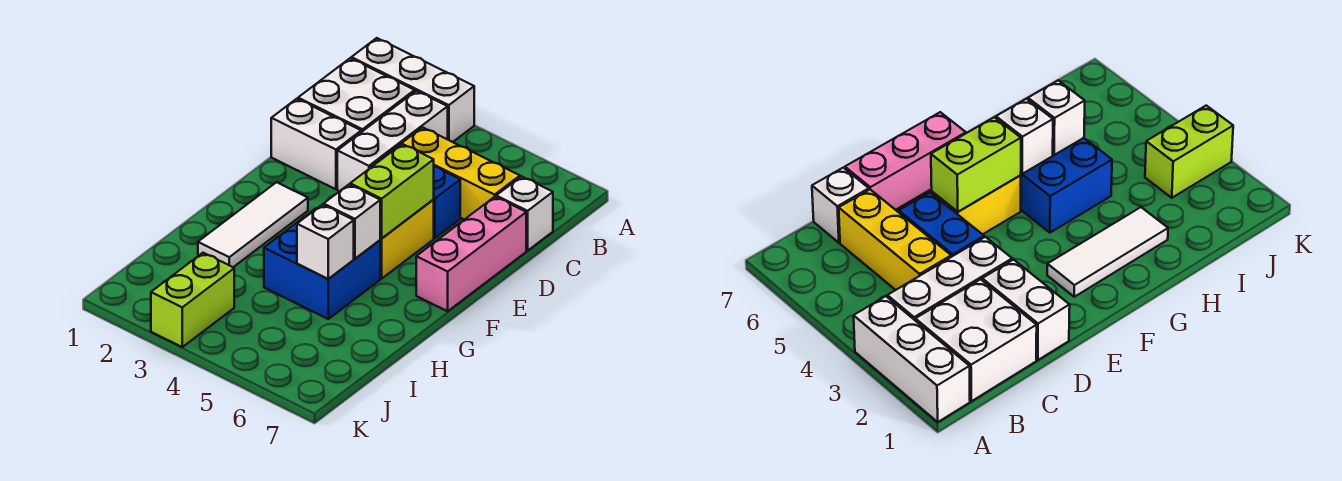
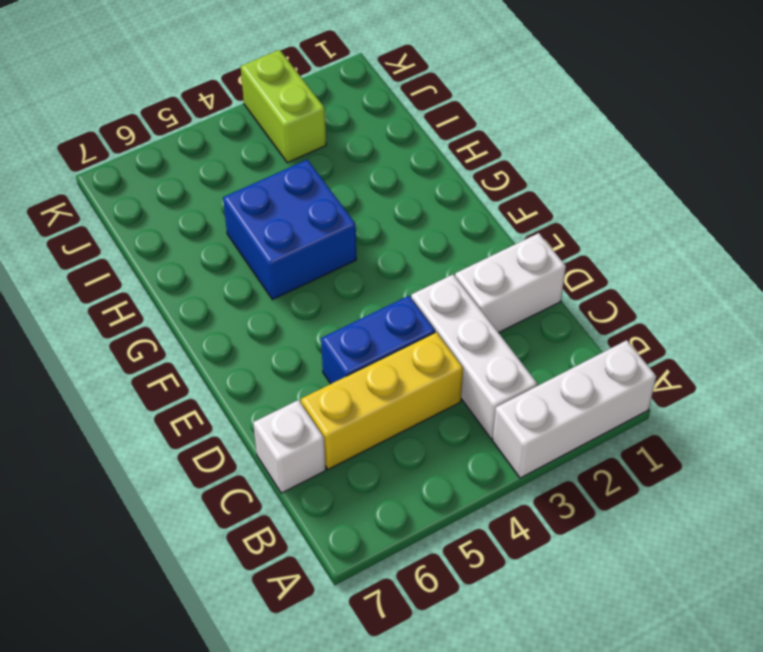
none -> white 2x2 brick [298,58,415,132]
none -> pink 1x3 brick [416,197,526,311]
none -> yellow 1x2 brick [380,200,434,279]

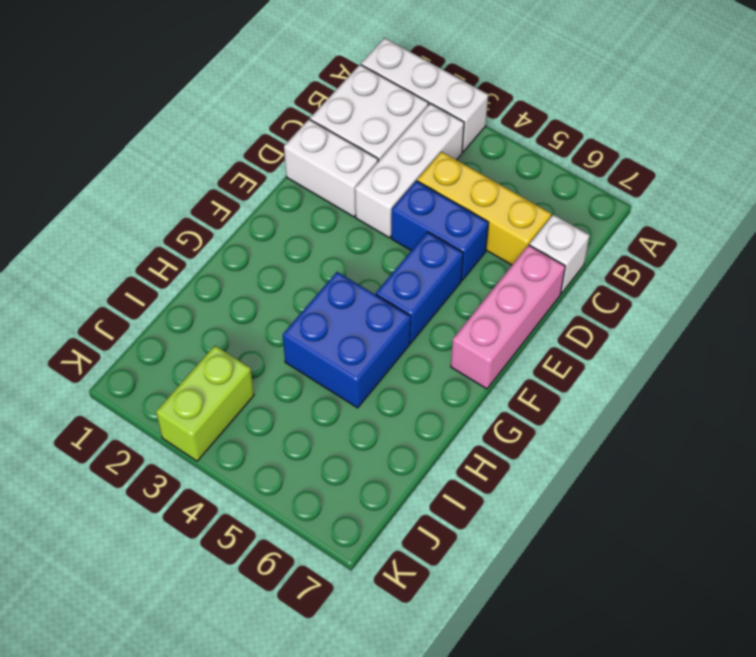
blue 1x2 brick [376,232,463,343] -> yellow 1x2 brick [380,200,434,279]
none -> white 1x3 tile [198,182,308,267]
none -> lime 1x2 brick [350,144,434,239]
none -> white 1x1 brick [324,185,380,259]

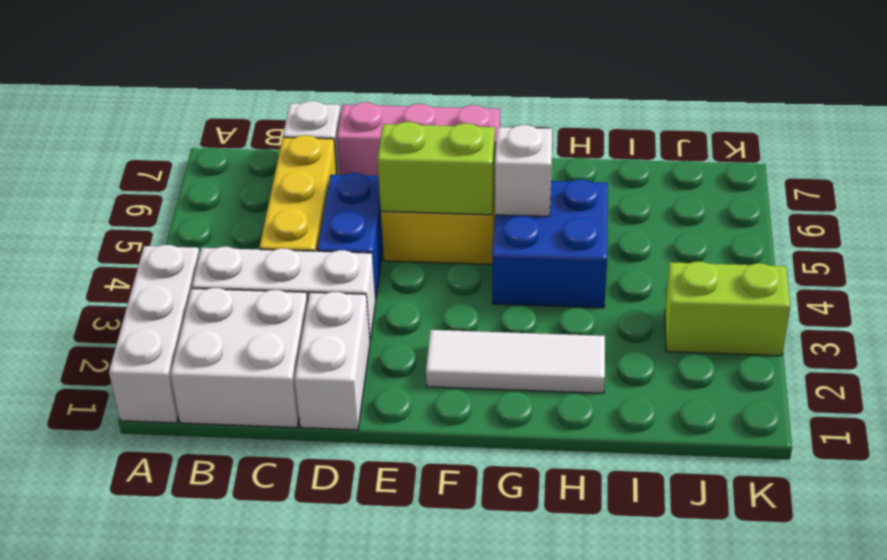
none -> white 1x1 brick [297,205,354,279]

